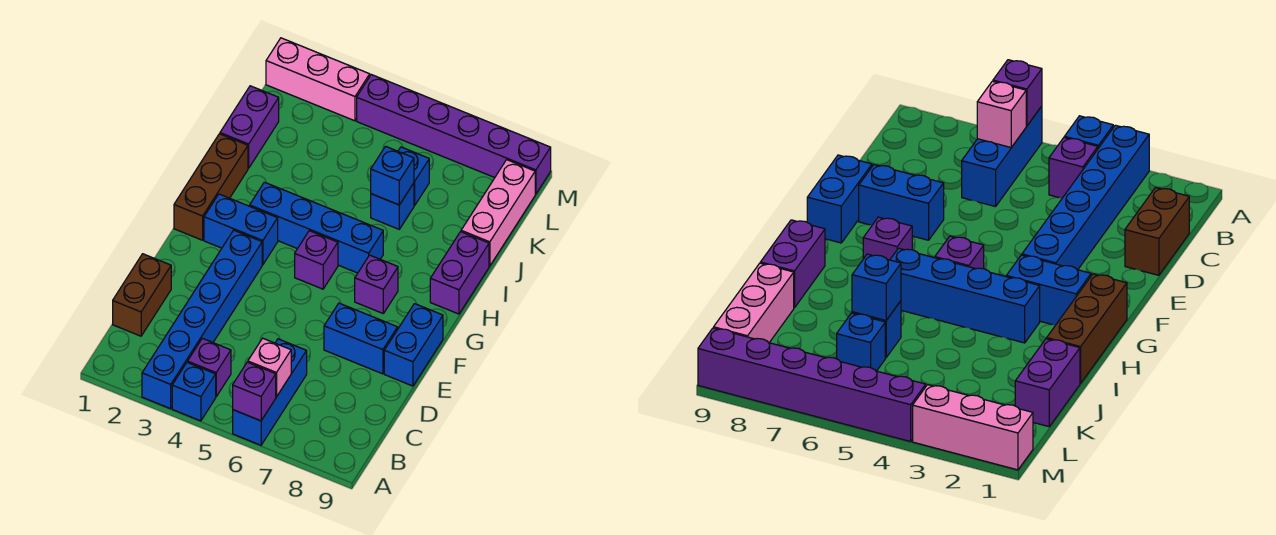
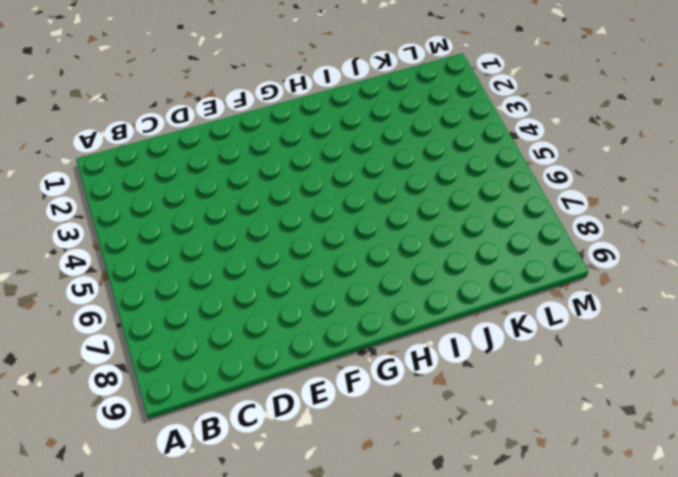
none -> blue 1x6 brick [142,230,262,409]
none -> blue 1x1 brick [172,362,216,421]
none -> blue 1x3 brick [233,339,307,445]

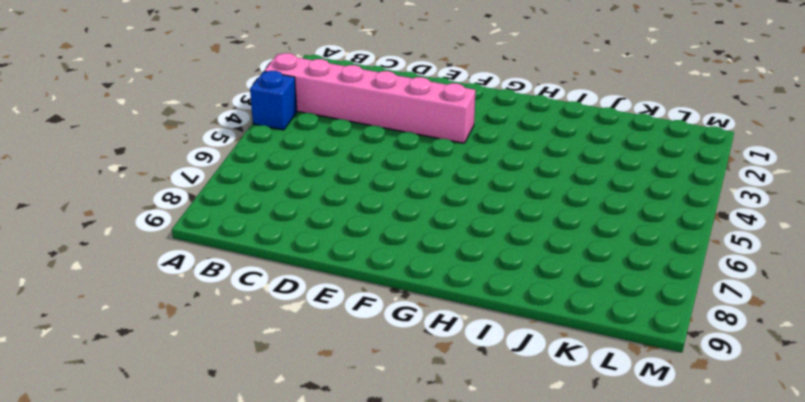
pink 1x6 brick [265,53,475,143] -> blue 1x6 brick [142,230,262,409]
none -> blue 1x3 brick [233,339,307,445]
none -> purple 1x1 brick [188,338,231,397]
none -> brown 1x2 brick [113,254,171,336]

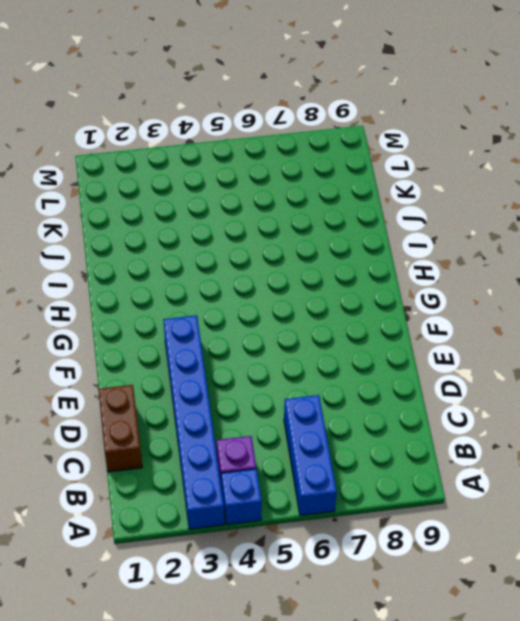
none -> blue 1x2 brick [324,303,398,374]
none -> blue 1x2 brick [384,304,443,386]
none -> brown 1x3 brick [174,134,248,240]

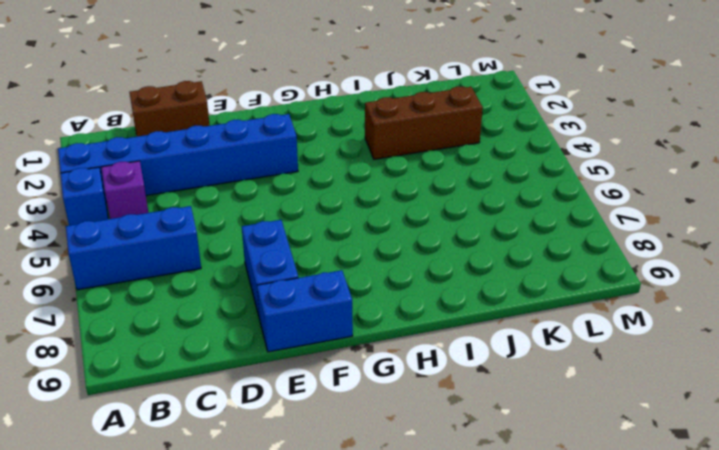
brown 1x3 brick [365,86,483,159] -> brown 1x3 brick moved to [174,134,248,240]
none -> blue 1x2 brick [204,194,278,265]
none -> purple 1x1 brick [295,231,338,289]
none -> purple 1x1 brick [355,255,398,313]

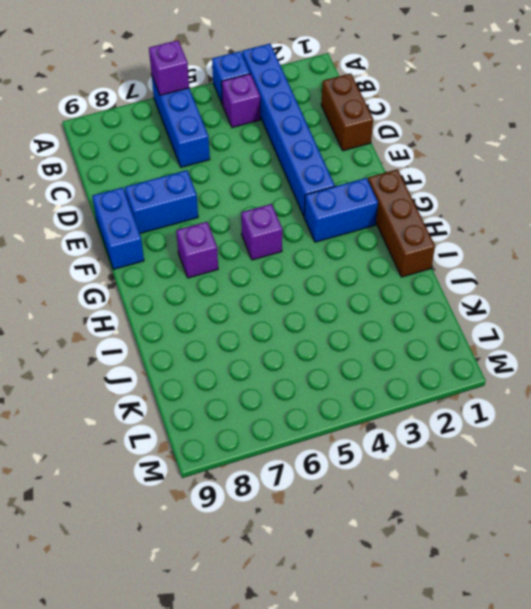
none -> blue 1x4 brick [250,182,383,273]
none -> purple 1x2 brick [430,232,489,314]
none -> purple 1x2 brick [220,86,279,168]

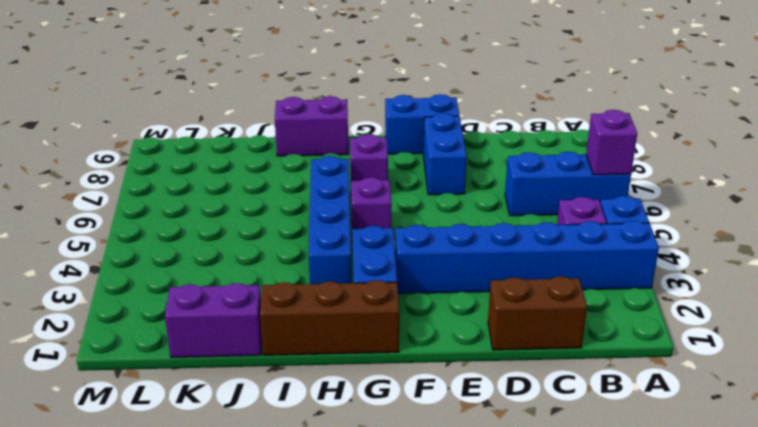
none -> blue 1x1 brick [371,183,414,229]
none -> pink 1x3 brick [461,160,535,266]
none -> blue 1x1 brick [398,147,429,205]

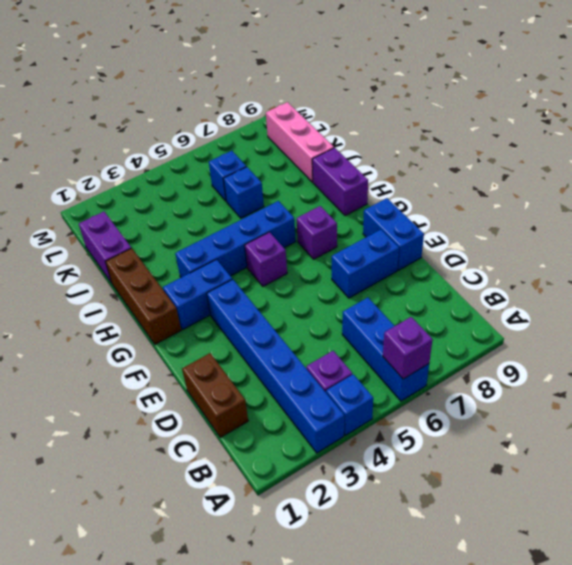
none -> pink 1x3 brick [266,38,370,121]
none -> purple 1x6 brick [357,75,551,194]
none -> pink 1x1 brick [248,338,291,397]

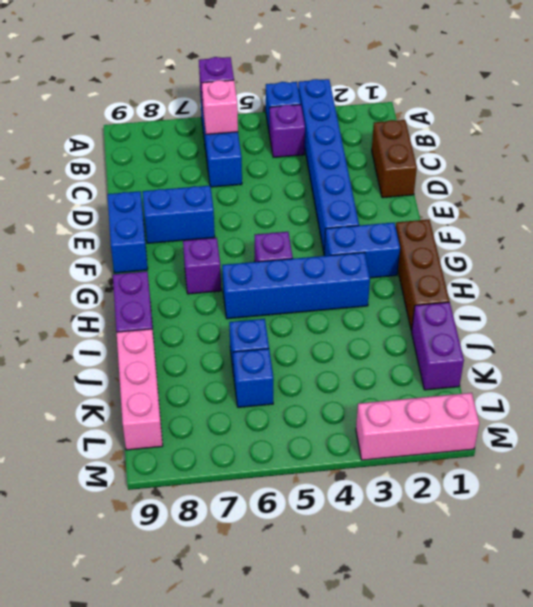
none -> purple 1x6 brick [357,75,551,194]
none -> blue 1x1 brick [371,146,414,205]

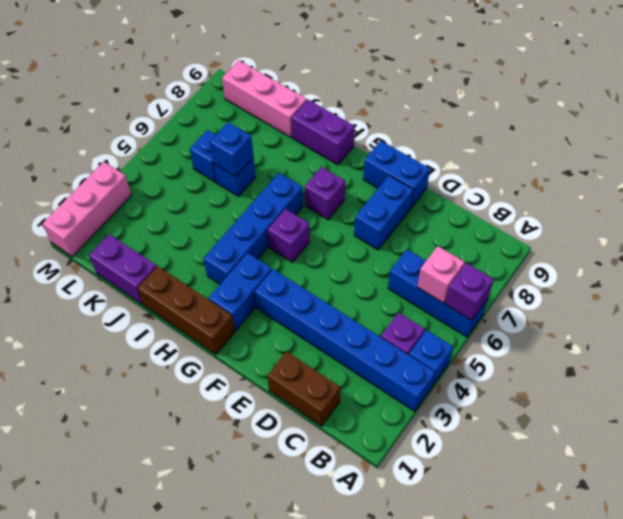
none -> purple 1x6 brick [357,75,551,194]

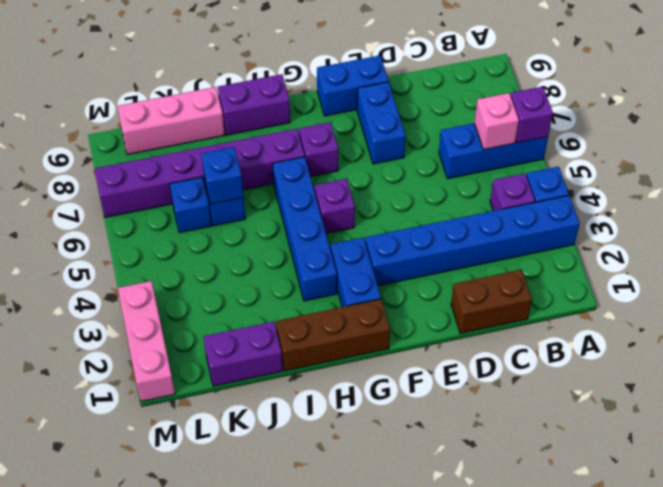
purple 1x6 brick [94,129,305,217] -> purple 1x6 brick turned to [357,75,551,194]

